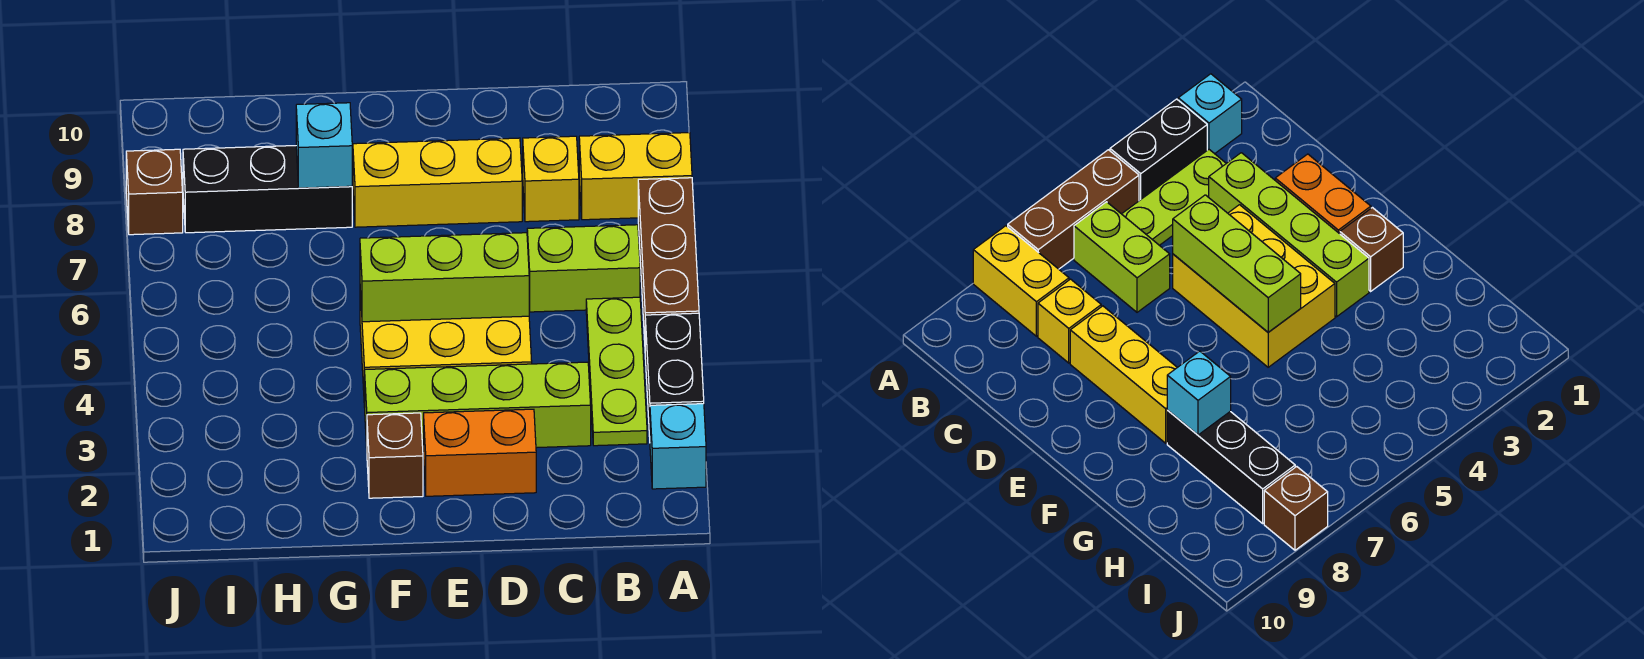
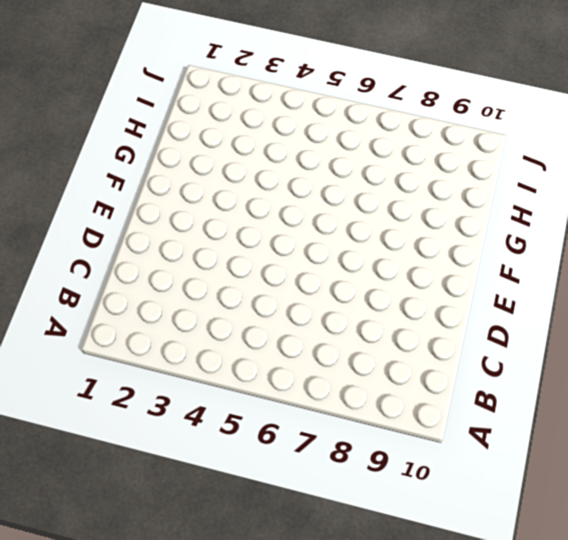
none -> cyan 1x1 brick [650,404,706,489]
none -> black 1x2 brick [645,313,704,437]
none -> brown 1x3 brick [638,178,699,340]

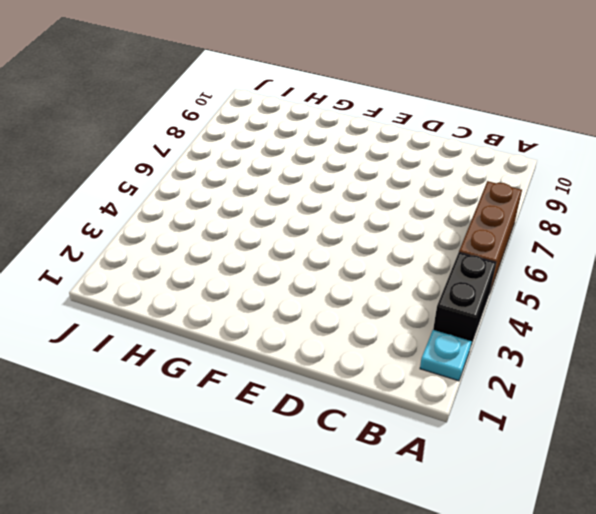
cyan 1x1 plate [420,330,472,381] -> cyan 1x1 brick [650,404,706,489]
none -> yellow 1x2 brick [579,133,692,220]
none -> lime 1x3 plate [586,297,647,446]
none -> lime 1x2 brick [527,225,640,312]

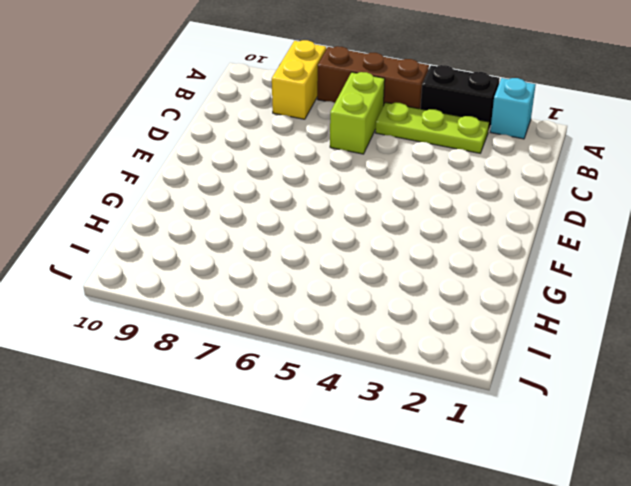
none -> lime 1x4 brick [365,362,591,451]
none -> yellow 1x1 brick [523,136,579,222]
none -> orange 1x2 brick [424,409,536,496]

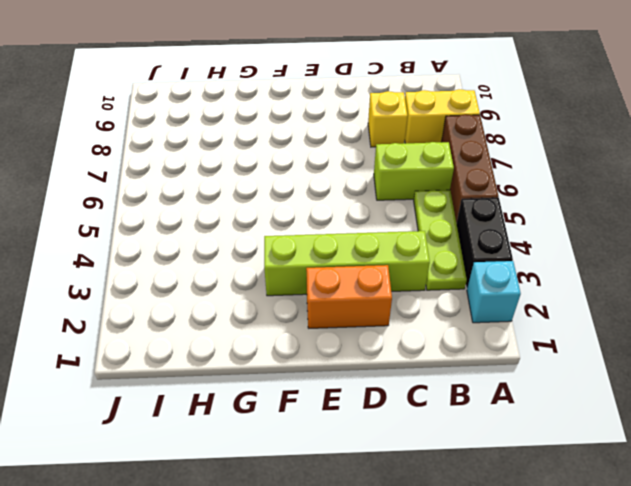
none -> yellow 2x3 brick [360,291,532,408]
none -> yellow 1x3 brick [353,138,522,227]
none -> brown 1x1 brick [367,413,423,498]

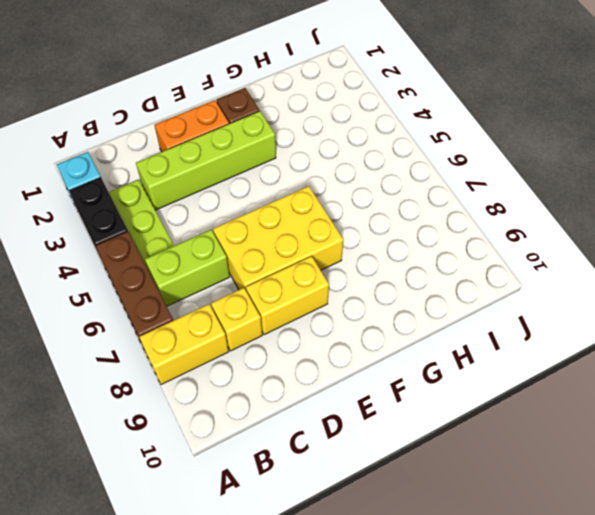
yellow 2x3 brick [213,186,343,290] -> yellow 2x3 brick moved to [360,291,532,408]
yellow 1x2 brick [246,256,329,335] -> yellow 1x3 brick [353,138,522,227]
none -> black 1x3 brick [183,146,352,233]
none -> brown 1x1 brick [126,149,183,235]
none -> lime 1x3 brick [360,233,529,322]

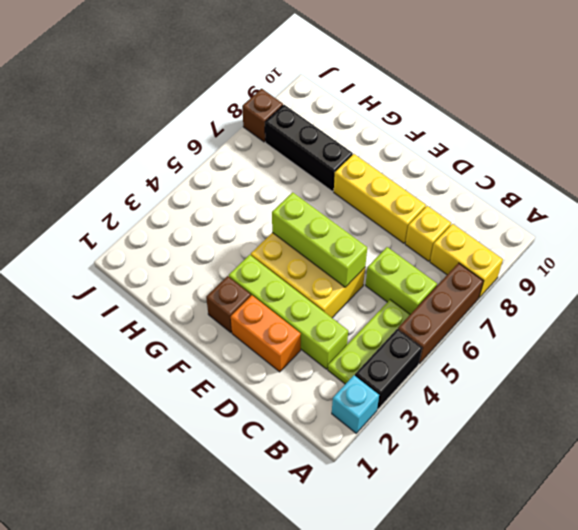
none -> cyan 1x1 brick [296,103,352,188]

